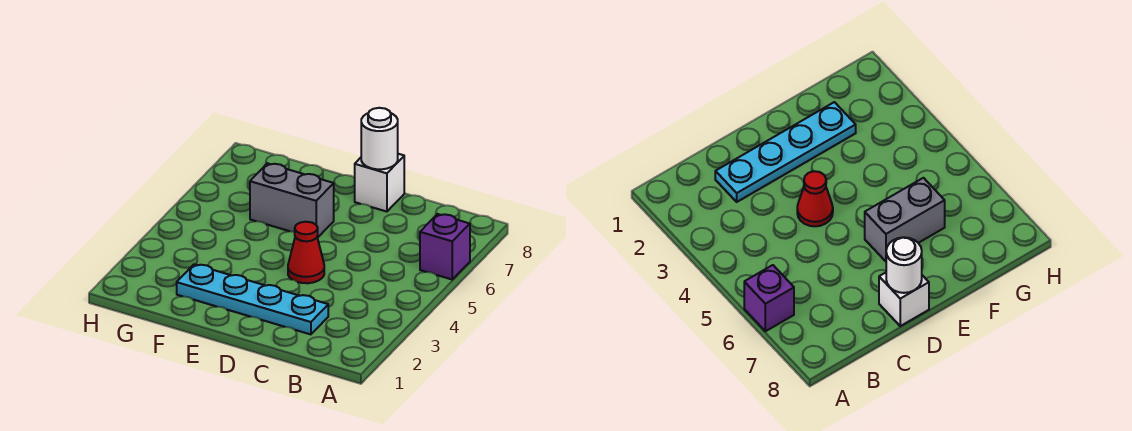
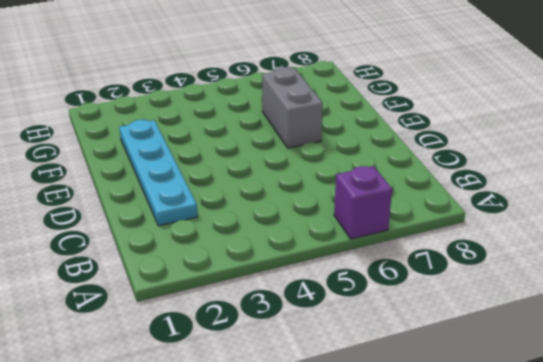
none -> red 1x1 cone [288,222,324,283]
none -> white 1x1 brick [355,154,404,212]

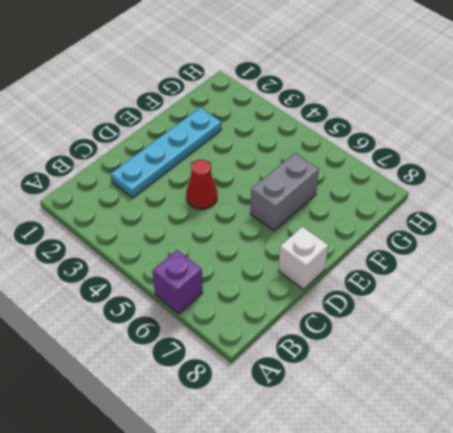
none -> white 1x1 round brick [361,108,398,169]

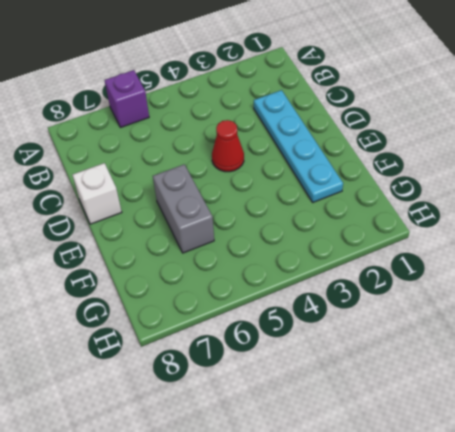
none -> white 1x1 round brick [361,108,398,169]

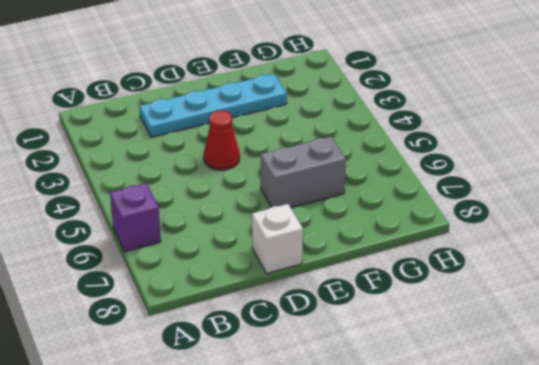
none -> white 1x1 round brick [361,108,398,169]

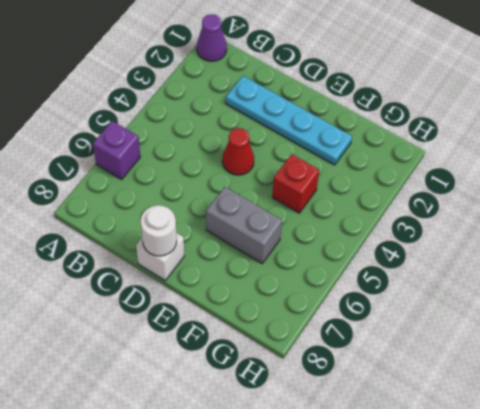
purple 1x1 cone [197,14,227,61] -> none
red 1x1 brick [272,154,319,213] -> none

